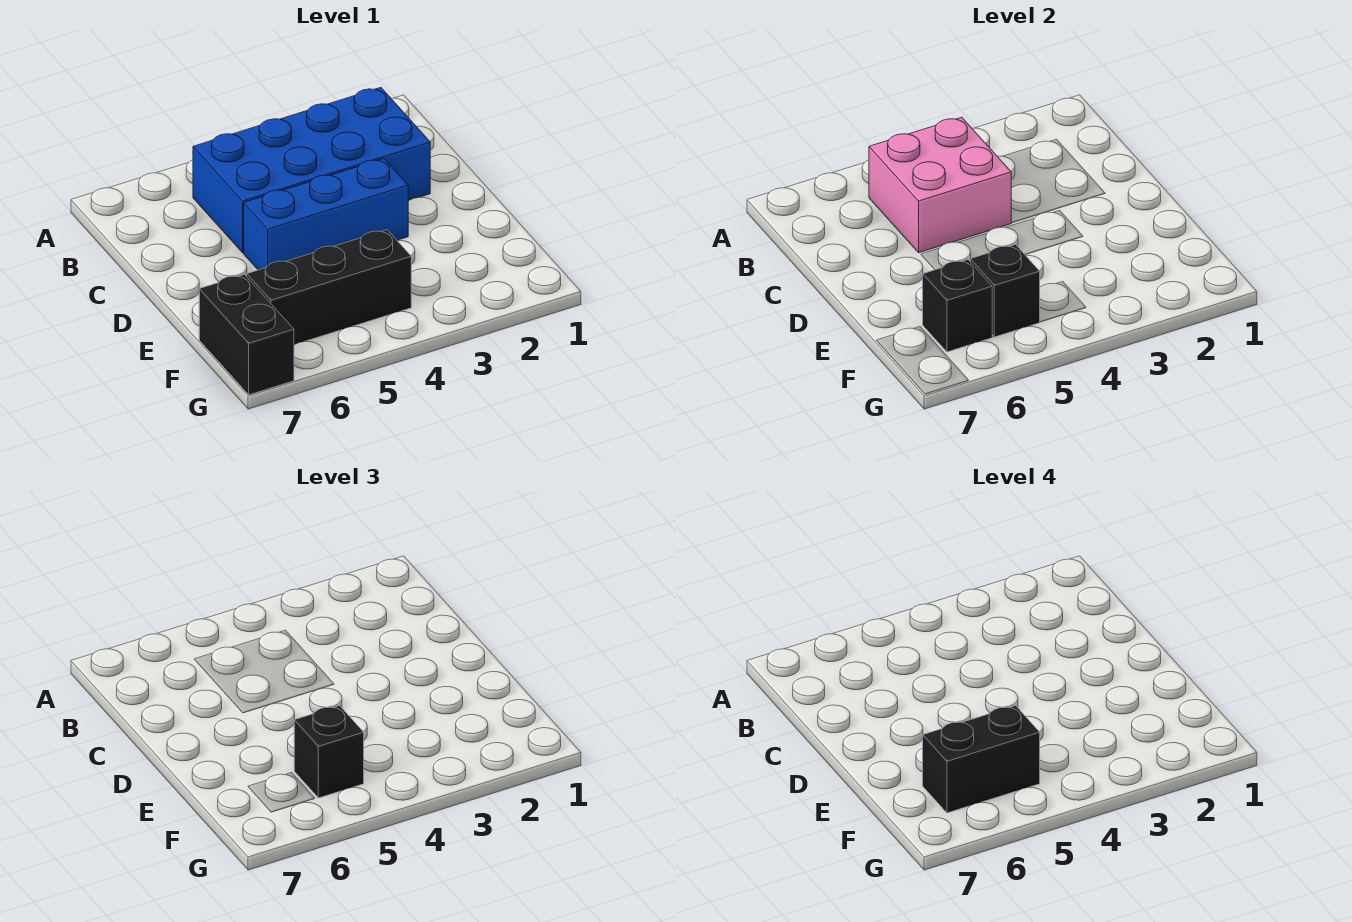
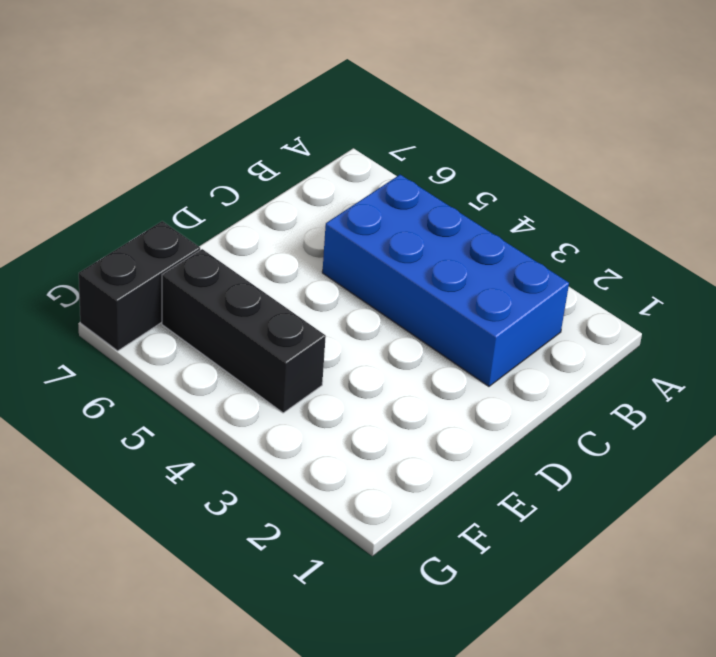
none -> blue 1x3 brick [244,159,408,270]
none -> pink 2x2 brick [869,117,1011,253]

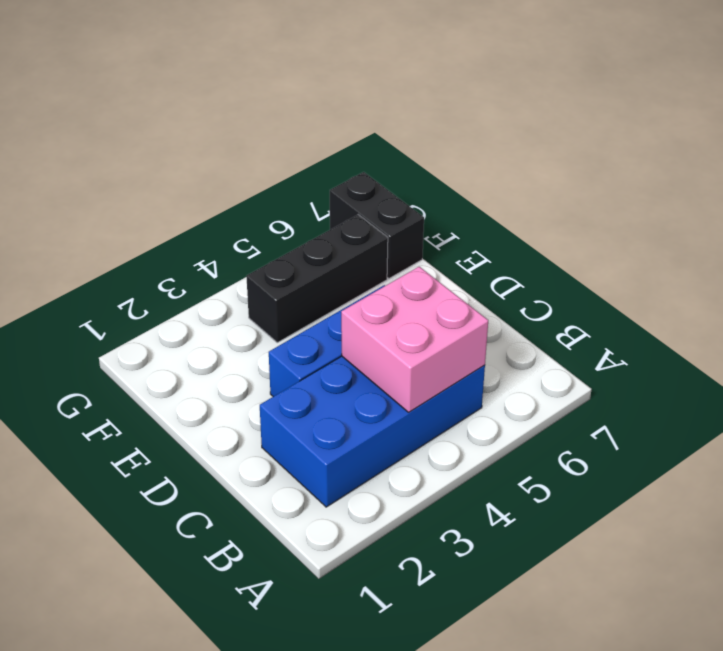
none -> black 1x1 brick [970,245,1040,337]
none -> black 1x1 brick [923,260,992,352]

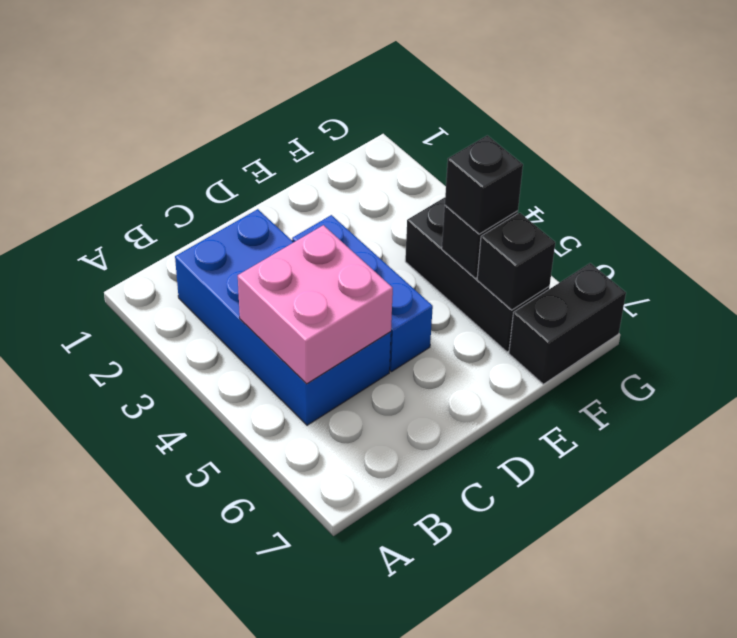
none -> black 1x2 brick [923,706,1040,813]

